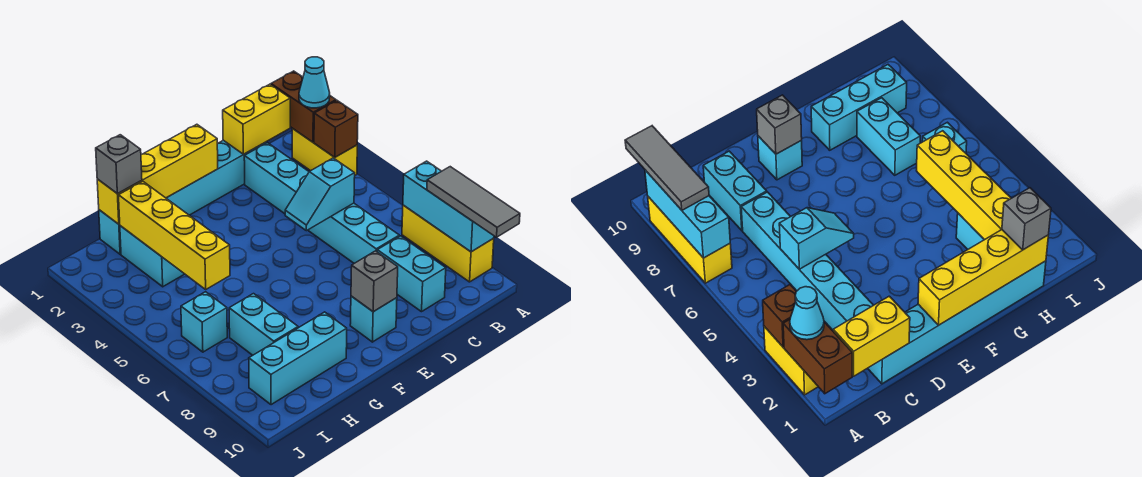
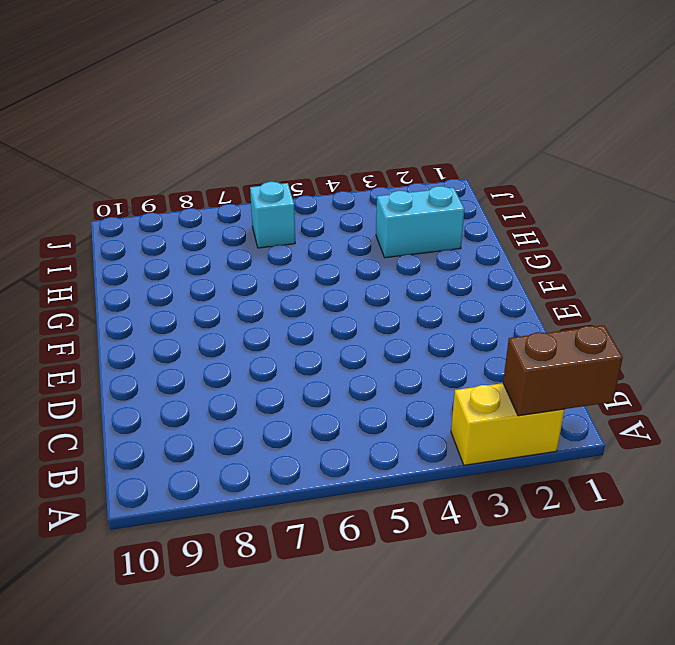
none -> yellow 1x3 brick [402,205,494,282]
none -> cyan 1x6 brick [99,140,266,254]
none -> cyan 1x6 brick [244,143,399,263]

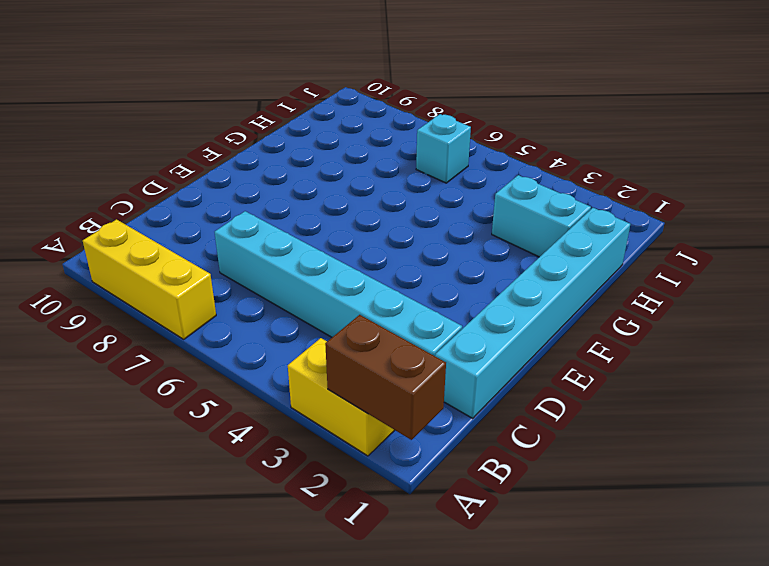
none -> cyan 1x2 brick [377,236,446,312]
none -> cyan 1x1 brick [350,296,397,342]
none -> cyan 1x3 brick [249,312,347,405]

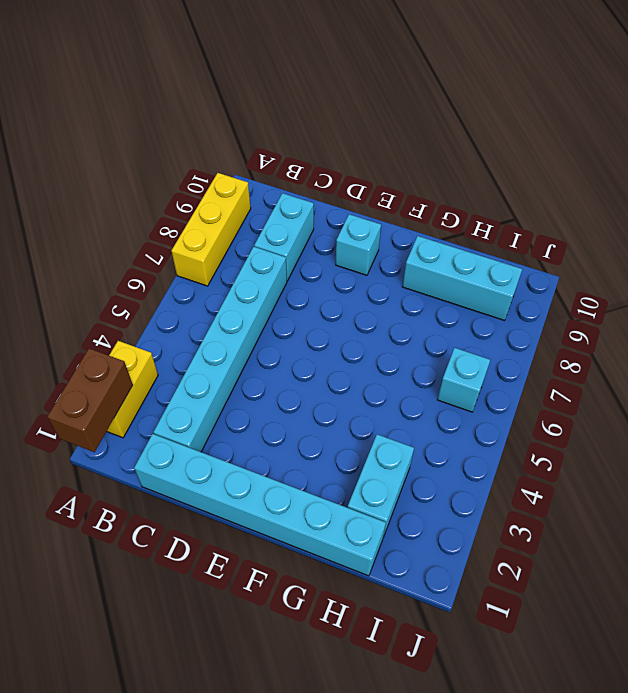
none -> cyan 1x2 brick [229,294,298,355]
none -> brown 1x1 brick [314,101,358,157]
none -> cyan 1x3 brick [403,161,494,252]

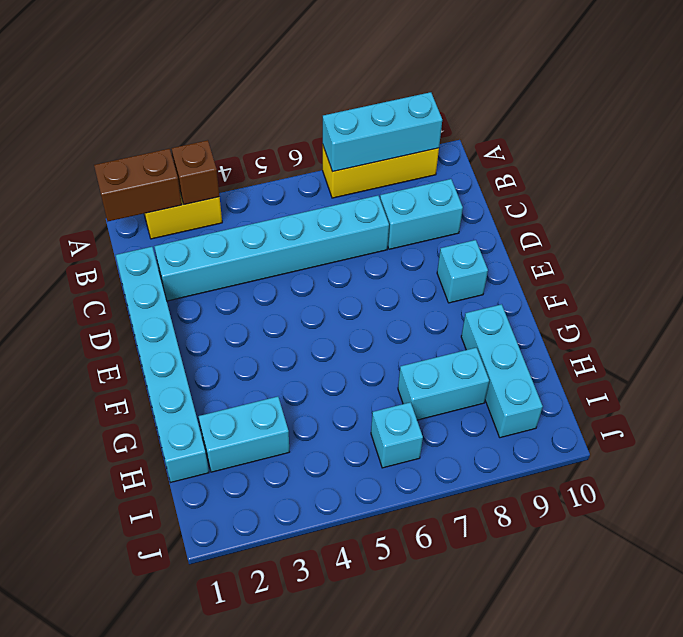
none -> yellow 1x2 brick [223,84,290,154]
none -> cyan 1x2 slope [285,158,355,231]
none -> yellow 1x4 brick [97,124,218,224]

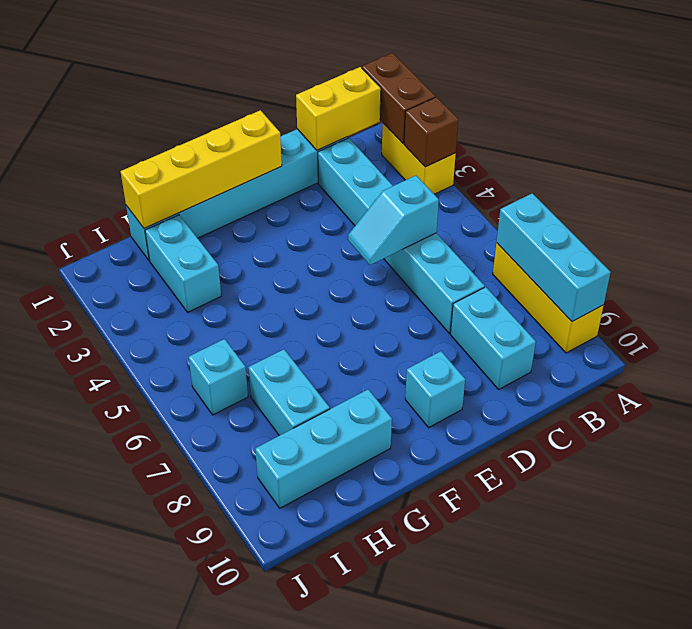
none -> grey 1x1 brick [351,251,398,312]
none -> yellow 1x4 brick [119,181,230,289]
none -> cyan 1x1 cone [299,57,330,108]

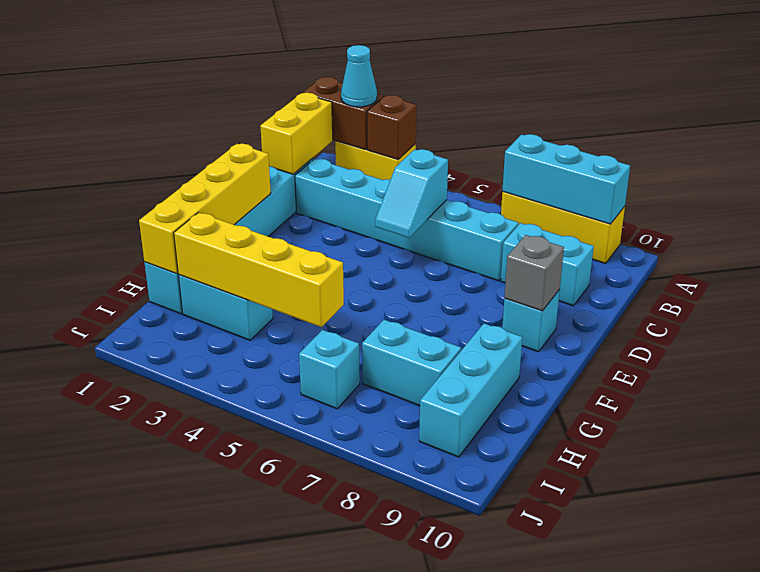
none -> grey 1x3 tile [427,167,520,237]
none -> grey 1x1 brick [96,135,142,194]

